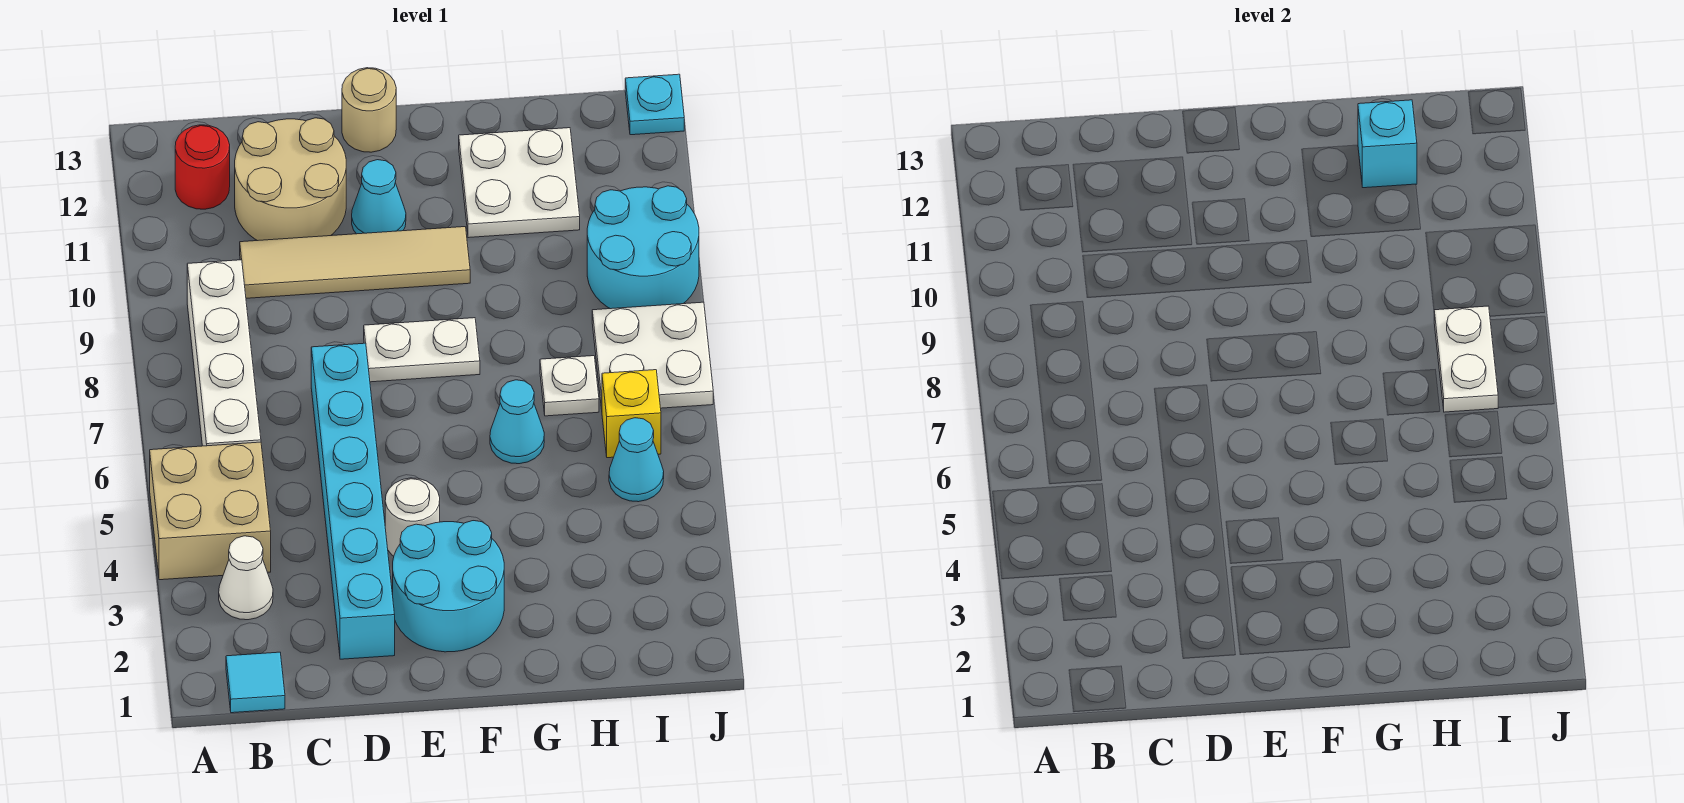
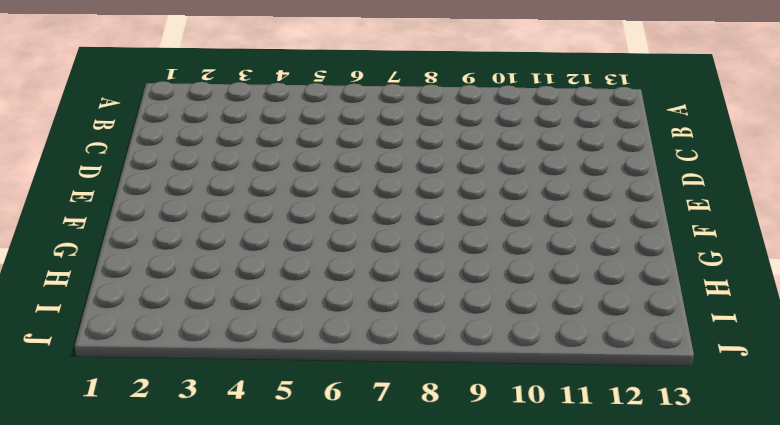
none -> tan 2x2 brick [150,442,271,580]
none -> cyan 1x1 tile [226,652,285,713]
none -> white 1x1 cone [219,536,273,620]

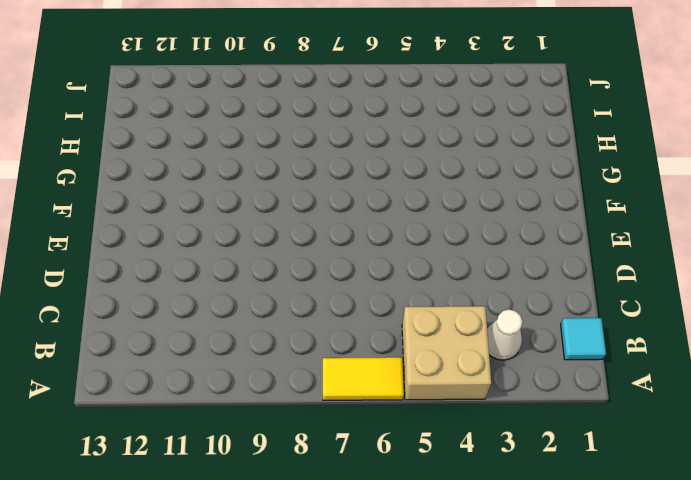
yellow 1x2 tile [323,357,404,400] -> none
none -> white 1x4 brick [187,260,261,446]
none -> red 1x1 round brick [175,125,230,209]
none -> tan 1x4 tile [240,227,470,298]

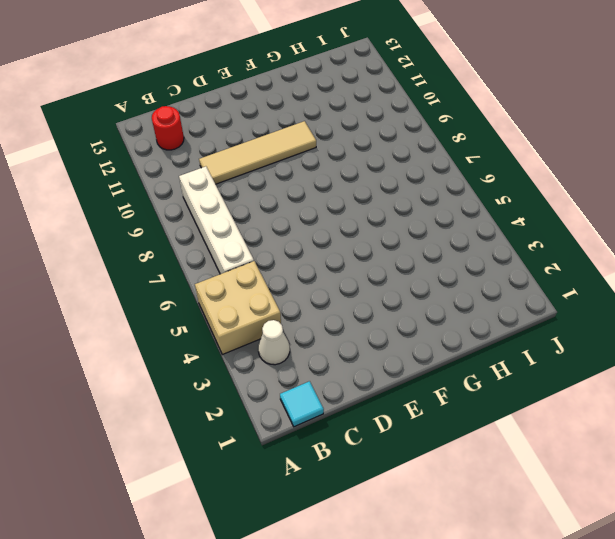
none -> tan 2x2 round brick [235,118,346,241]
none -> cyan 1x6 brick [311,343,395,659]
none -> cyan 2x2 round brick [393,521,504,652]

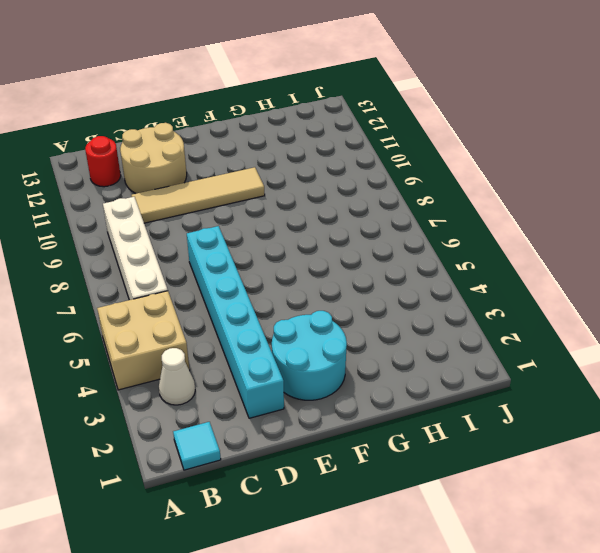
none -> white 1x1 round brick [385,478,440,556]
none -> white 1x2 plate [364,318,480,382]
none -> cyan 1x1 cone [352,160,406,234]

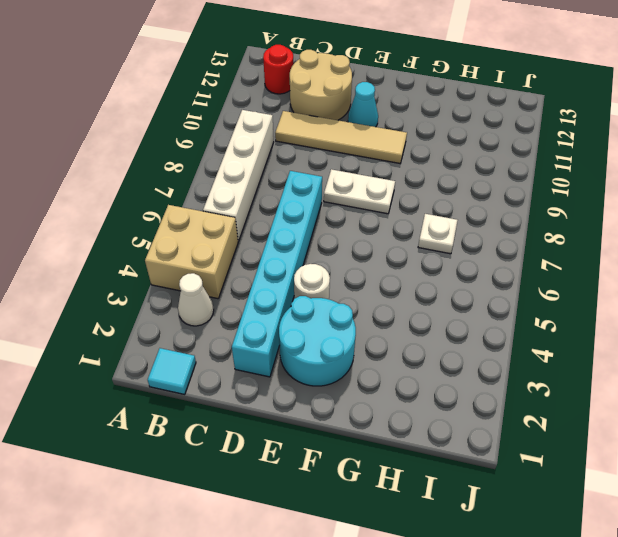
none -> tan 1x1 round brick [342,68,396,152]
none -> cyan 1x1 cone [490,380,544,464]
none -> white 2x2 plate [459,128,580,238]

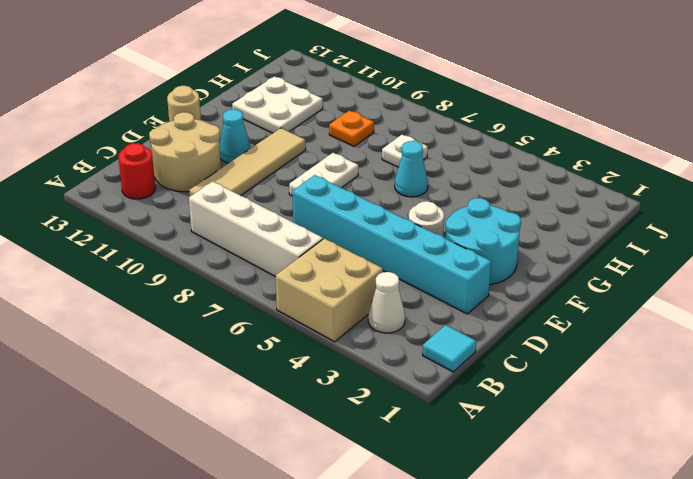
orange 1x1 plate [329,111,374,146] -> none
none -> cyan 1x1 cone [609,418,664,502]
none -> yellow 1x1 brick [602,370,661,458]
none -> white 2x2 plate [592,302,713,409]

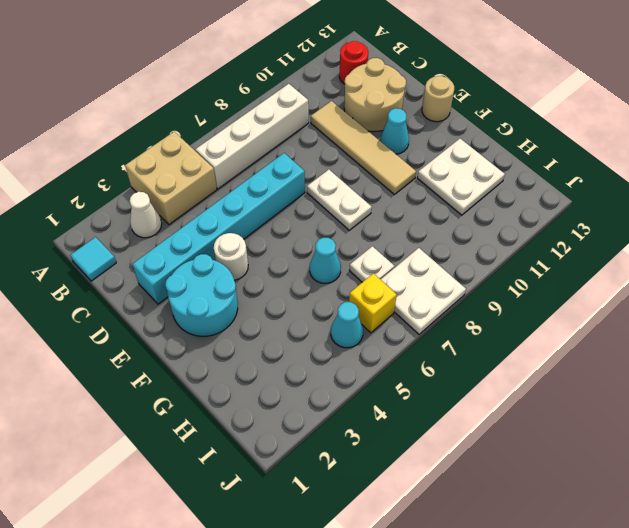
none -> cyan 2x2 round brick [587,186,699,309]
none -> cyan 1x1 plate [625,74,684,135]
none -> cyan 1x1 brick [1358,100,1417,188]

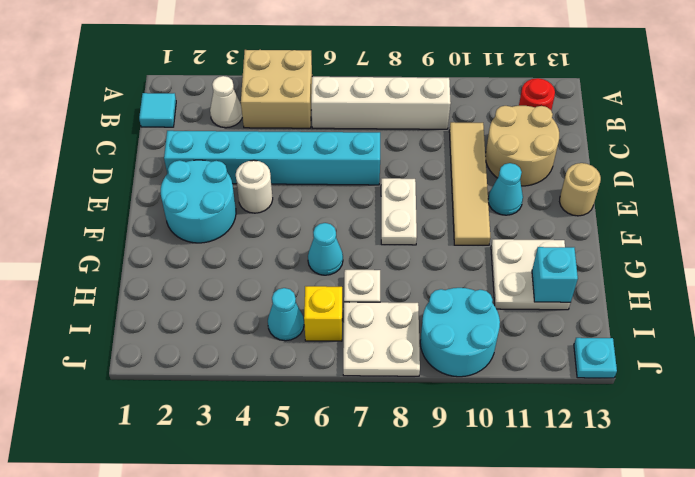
none -> white 1x2 plate [1434,306,1499,412]

